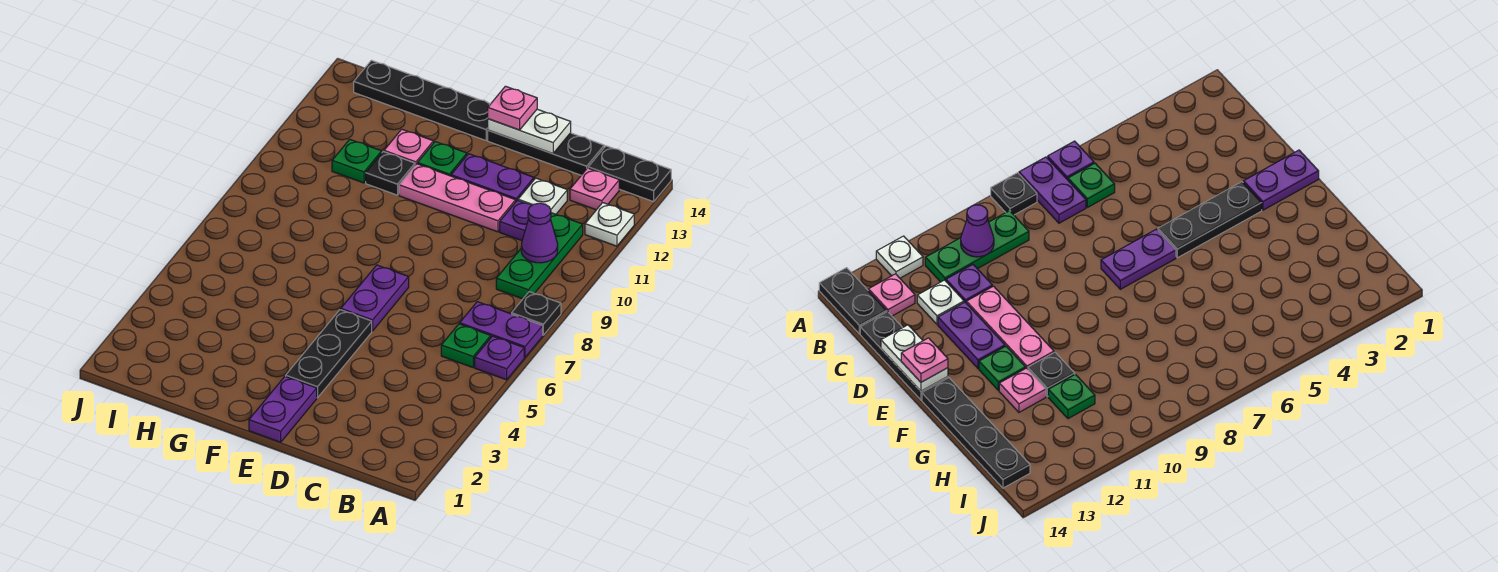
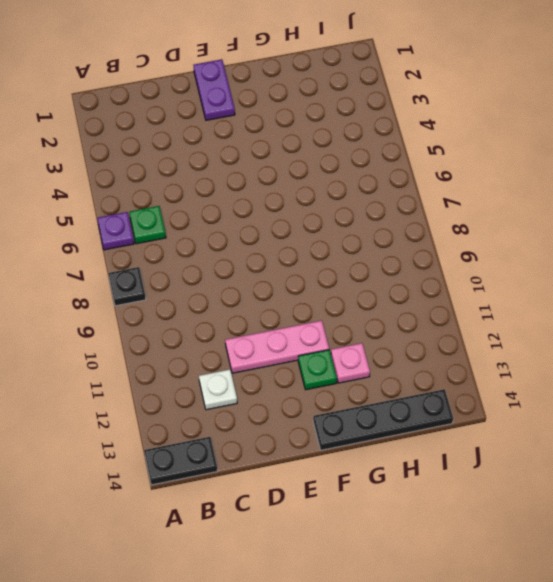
none -> purple 1x2 plate [460,302,543,357]
none -> white 1x1 plate [585,203,634,246]
none -> green 1x3 plate [496,213,583,299]

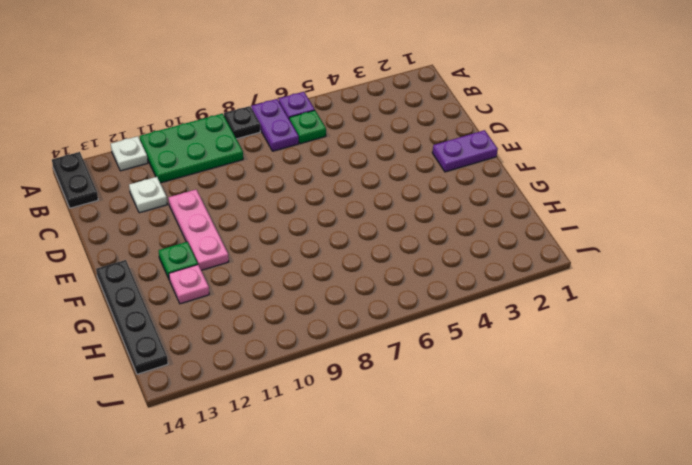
green 2x3 plate [140,114,243,183] -> green 1x3 plate [496,213,583,299]
none -> pink 1x1 plate [570,168,619,210]
none -> purple 1x1 plate [500,200,532,241]
none -> black 1x3 plate [488,130,604,175]

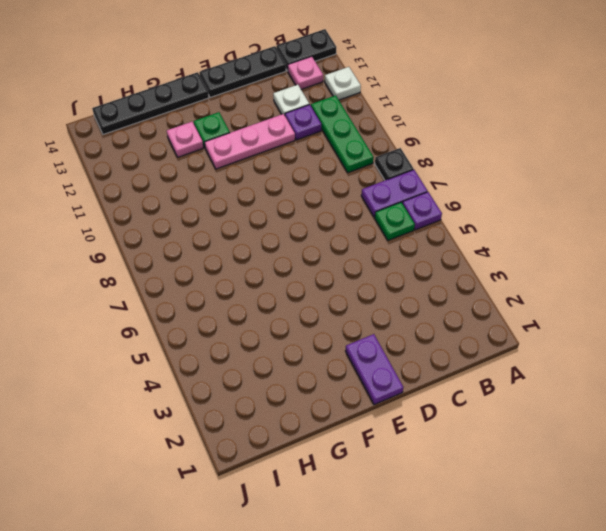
none -> purple 1x2 plate [451,154,534,201]
none -> black 1x3 plate [286,310,372,398]
none -> purple 1x2 plate [341,265,409,331]

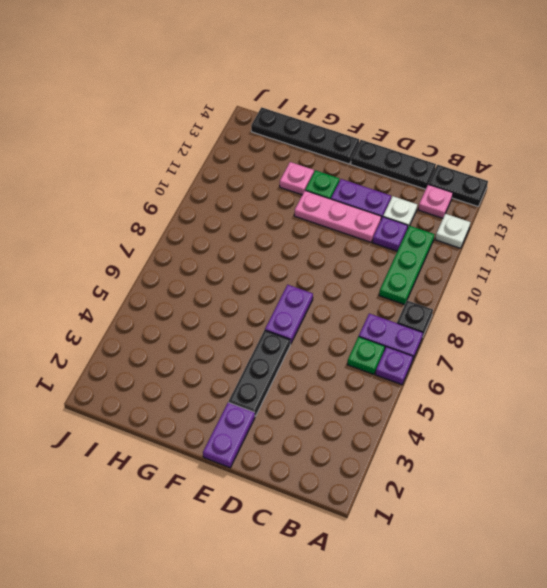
none -> black 1x1 plate [366,152,415,195]
none -> green 1x1 plate [332,139,382,183]
none -> purple 1x1 cone [521,203,558,263]

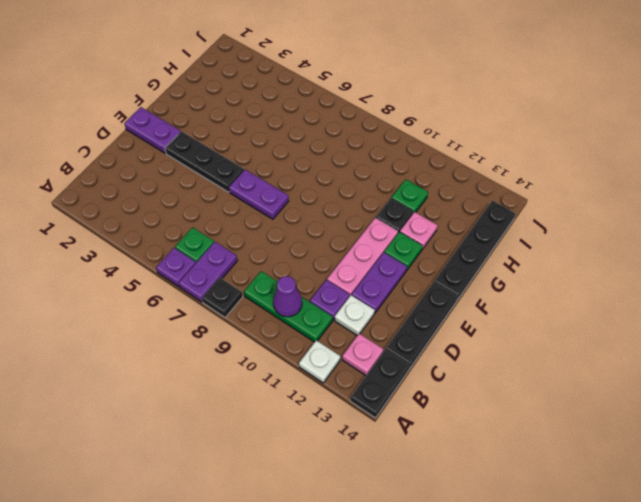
none -> white 1x2 plate [488,109,571,154]
none -> pink 1x1 plate [488,86,537,130]

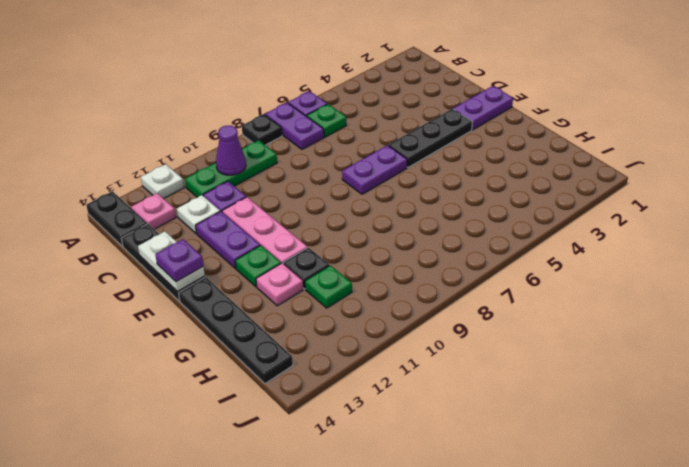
purple 1x1 plate [155,239,203,282] -> pink 1x1 plate [488,86,537,130]

